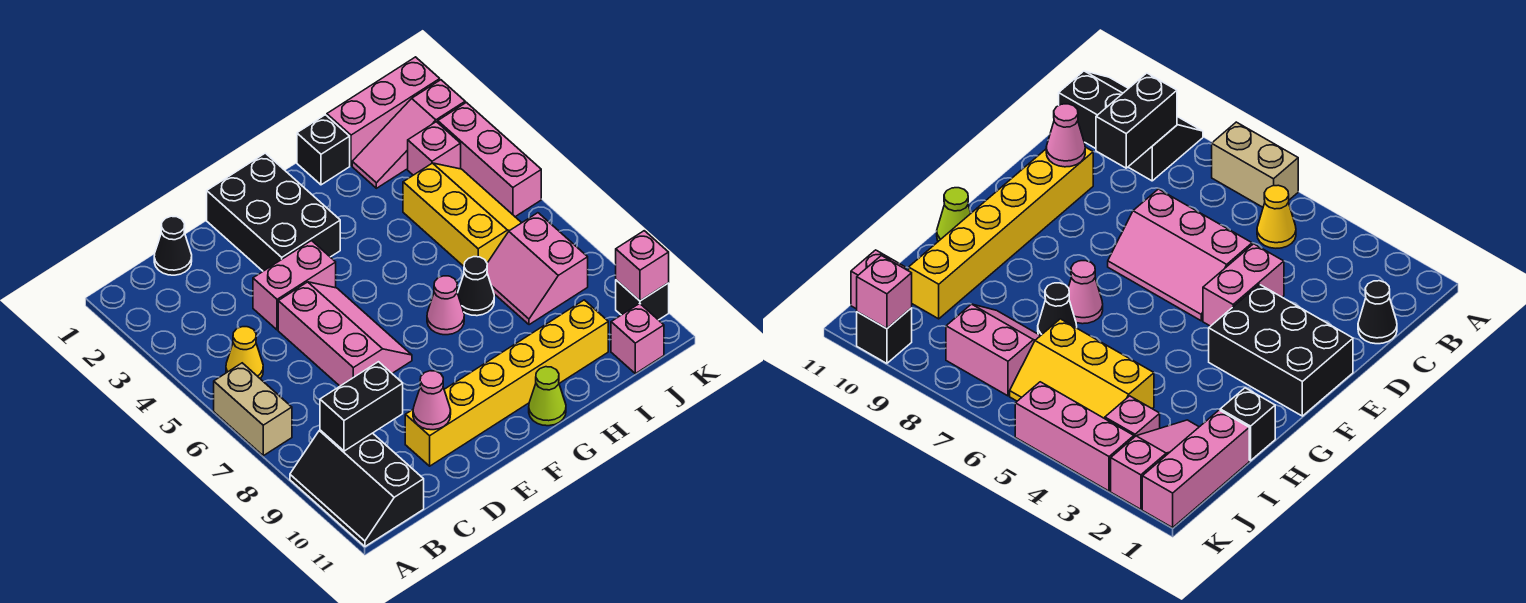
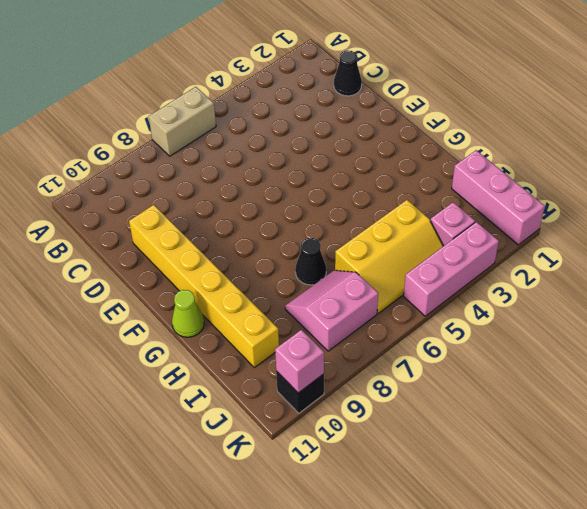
none -> black 2x3 slope [290,430,424,546]
none -> yellow 1x1 cone [226,327,263,379]
none -> pink 1x2 brick [253,241,336,330]

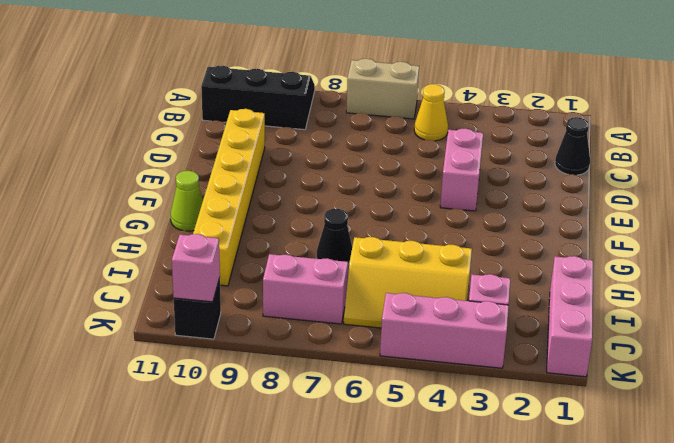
none -> pink 2x3 slope [278,282,412,386]
none -> black 2x3 brick [207,153,340,271]
none -> pink 1x1 cone [427,276,464,335]

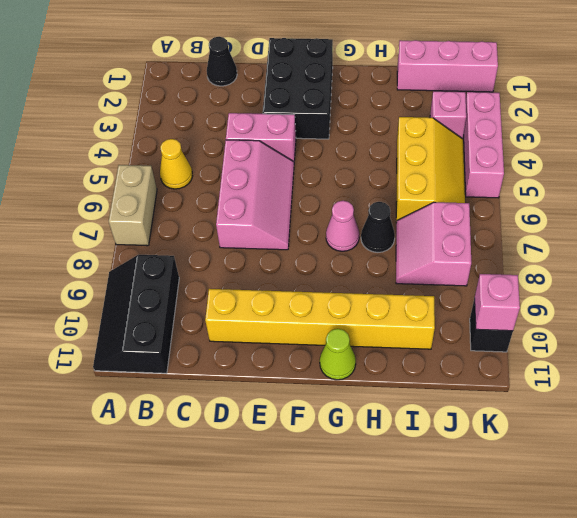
none -> black 1x1 brick [297,115,350,185]
none -> pink 1x3 slope [352,80,465,188]
none -> pink 1x1 brick [611,303,664,374]

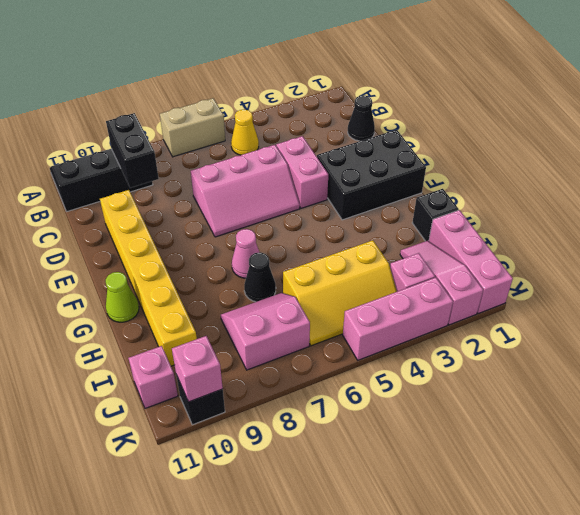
none -> pink 1x1 cone [413,371,451,430]

